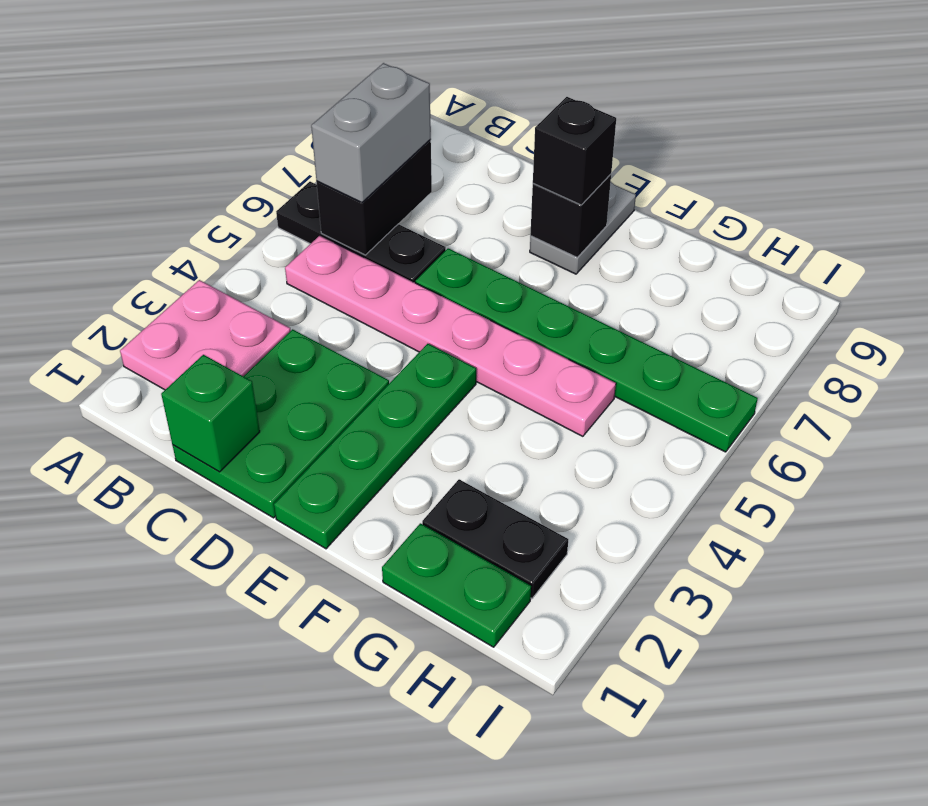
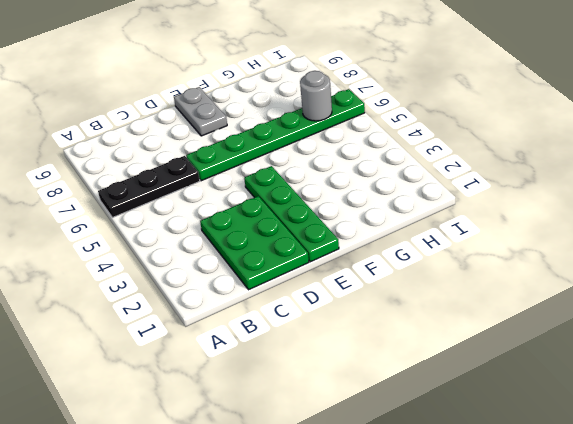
grey 1x1 round brick [300,71,332,121] -> none
none -> pink 2x2 plate [120,280,291,390]
none -> pink 1x6 plate [285,236,616,436]
none -> green 1x2 plate [382,523,531,647]

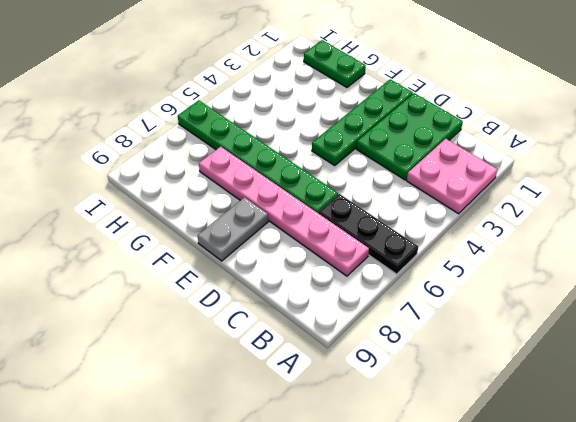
pink 1x6 plate [199,147,369,276] -> pink 1x6 plate moved to [285,236,616,436]
none -> black 1x2 plate [422,479,568,598]
none -> black 1x2 brick [317,139,432,255]
none -> green 1x1 brick [161,355,260,472]

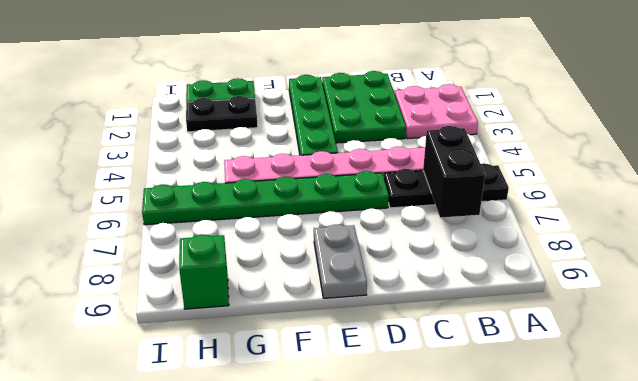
green 1x1 brick [179,234,229,309] -> green 1x1 brick moved to [161,355,260,472]
none -> black 1x1 brick [530,174,611,258]
none -> grey 1x2 brick [311,63,431,203]
none -> black 1x1 brick [533,97,616,205]

